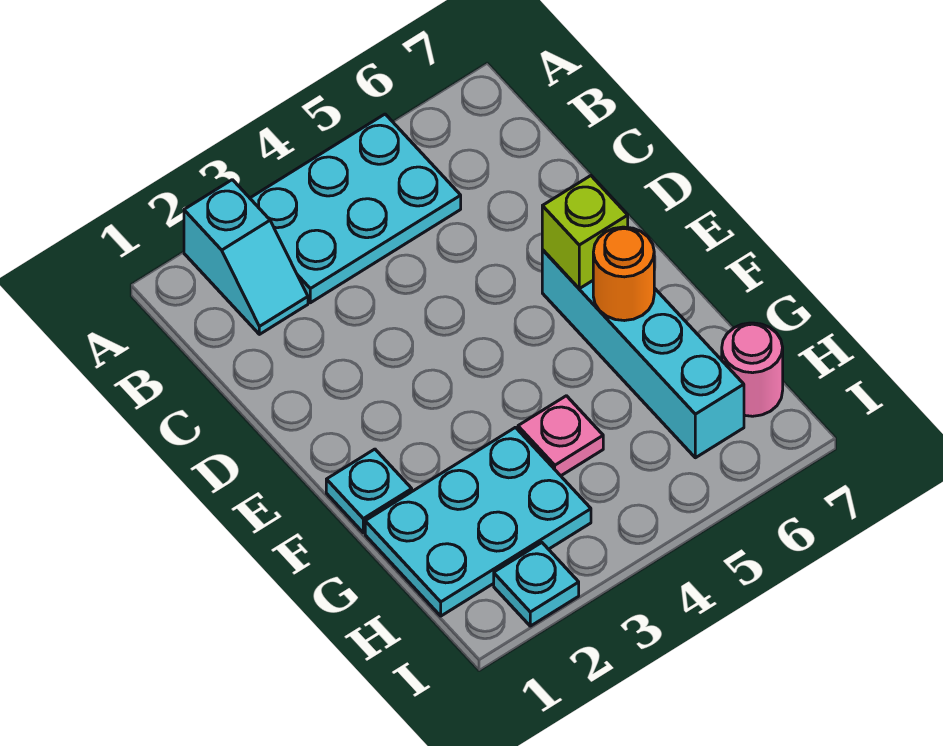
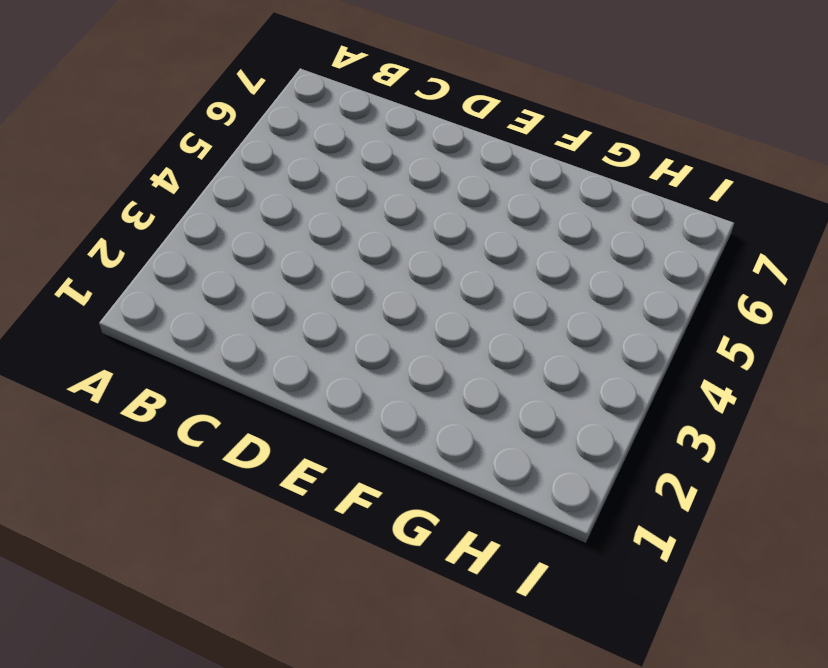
none -> cyan 1x2 slope [184,180,308,334]
none -> cyan 2x3 plate [250,114,461,303]

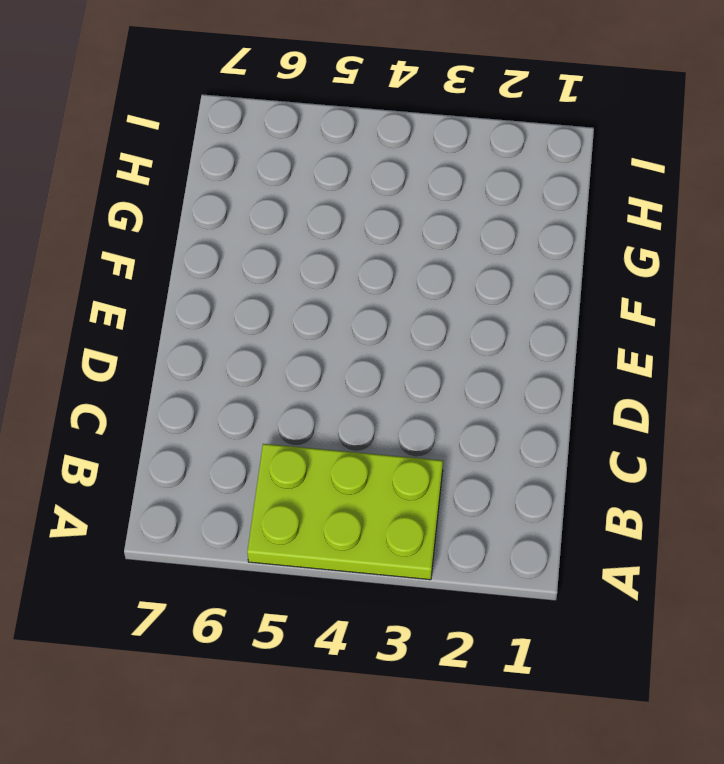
lime 2x3 plate [247,444,443,580] -> cyan 2x3 plate [250,114,461,303]
none -> cyan 1x2 slope [184,180,308,334]
none -> cyan 1x4 brick [542,250,744,458]

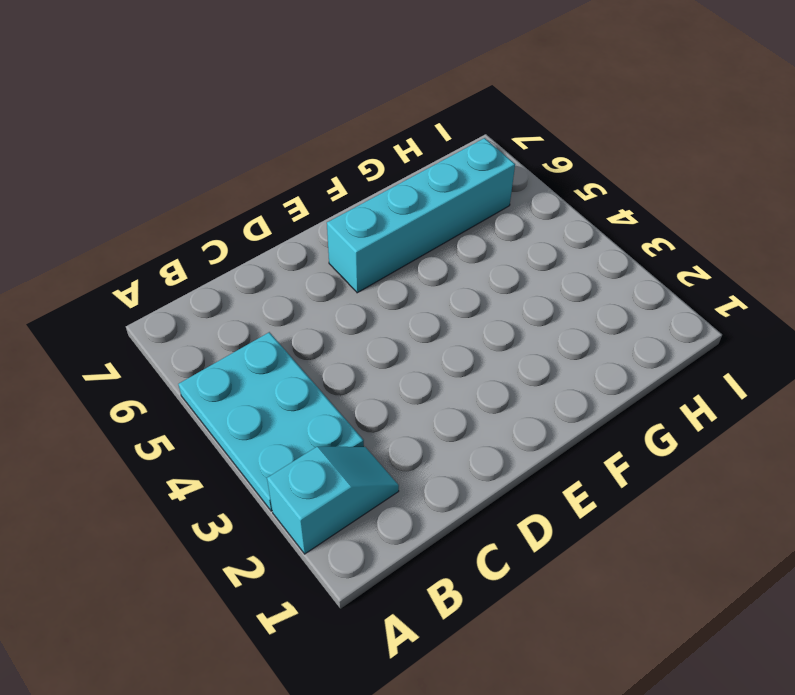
none -> cyan 1x1 plate [326,449,412,533]
none -> cyan 2x3 plate [365,427,591,616]

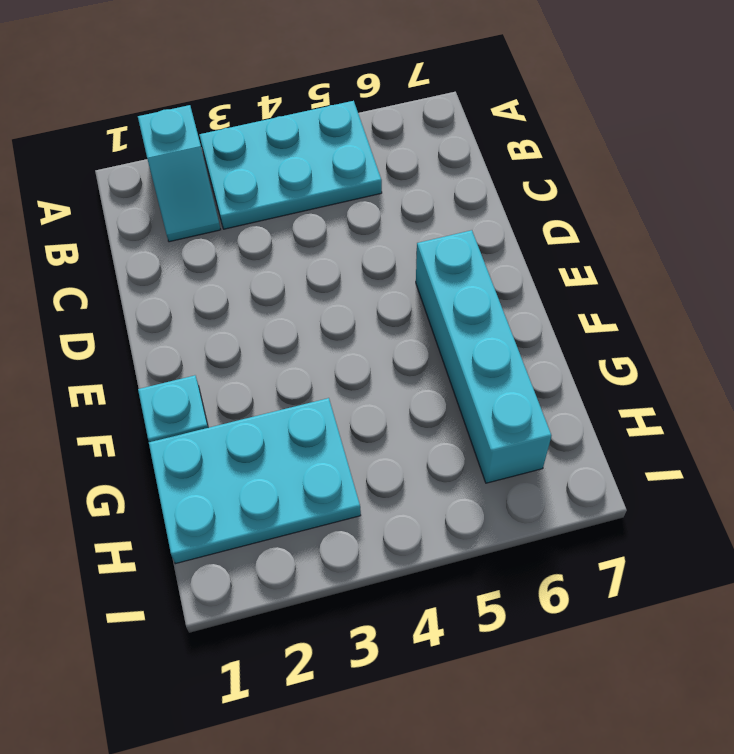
none -> pink 1x1 plate [518,396,603,476]
none -> pink 1x1 round brick [722,323,783,416]

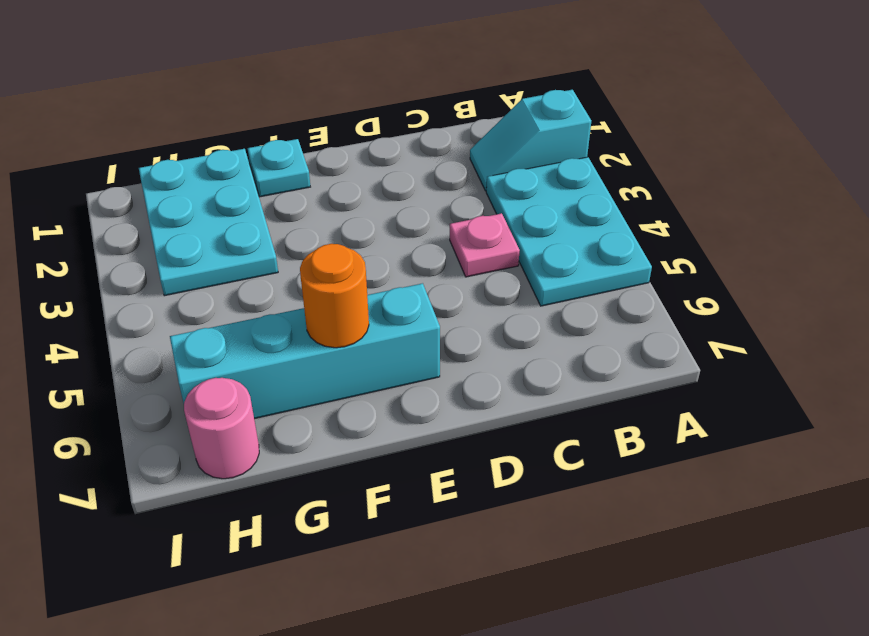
pink 1x1 plate [450,213,520,277] -> pink 1x1 plate moved to [518,396,603,476]
none -> cyan 1x1 plate [494,543,579,626]
none -> lime 1x1 brick [542,176,628,289]

